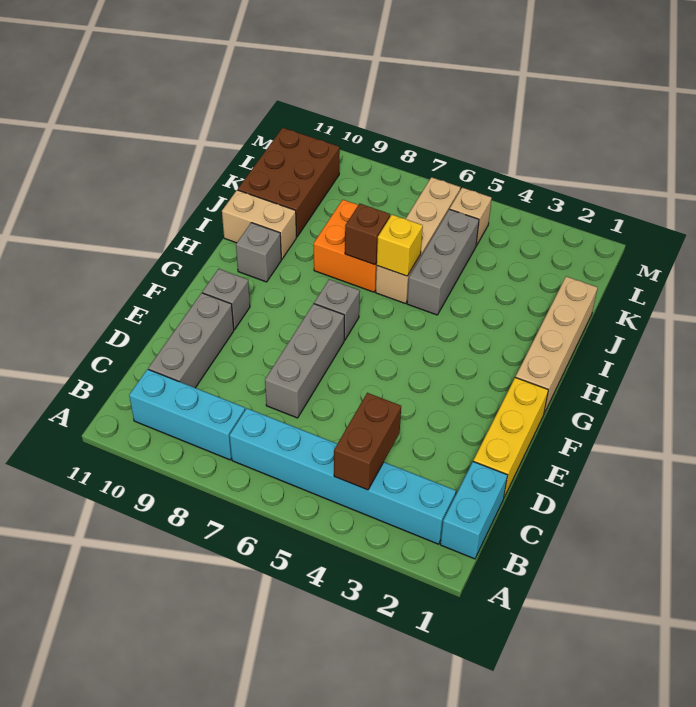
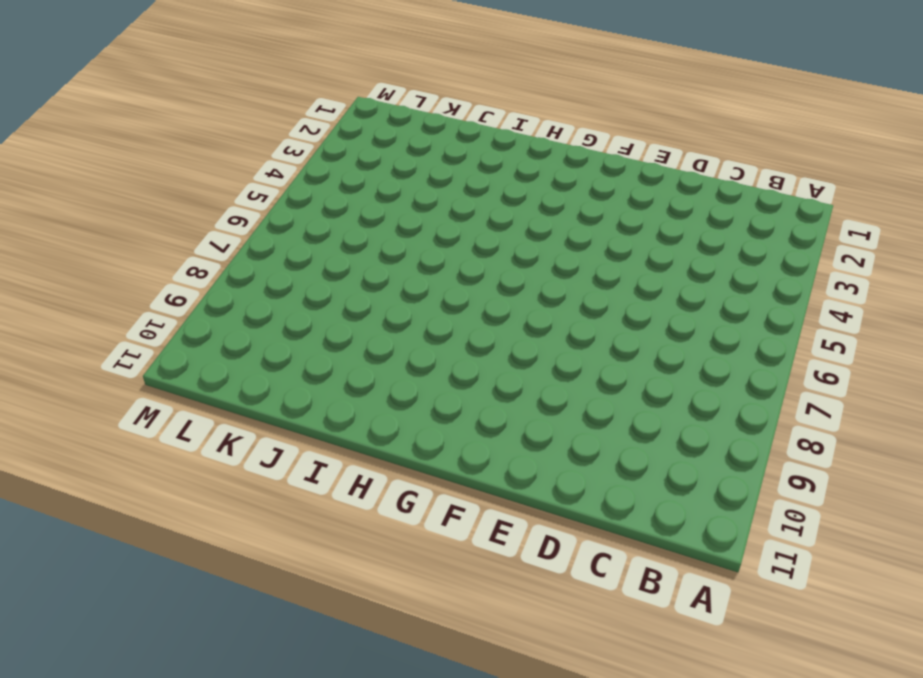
none -> cyan 1x2 brick [440,462,507,559]
none -> cyan 1x6 brick [230,408,456,544]
none -> cyan 1x3 brick [129,369,245,460]

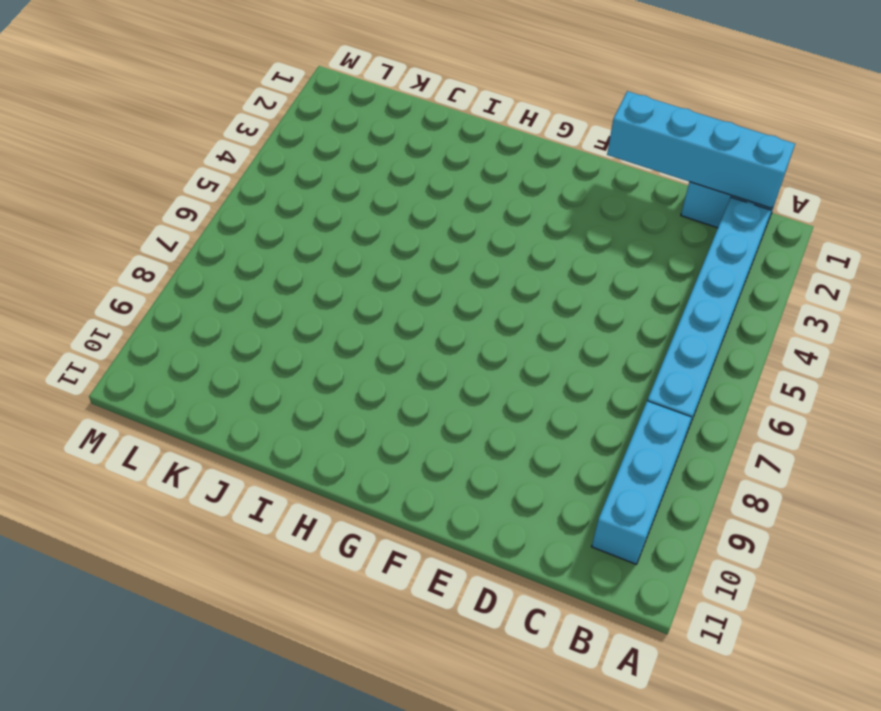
cyan 1x4 brick [607,91,795,208] -> none
none -> grey 1x3 brick [148,293,234,388]
none -> yellow 1x3 brick [473,377,548,497]
none -> grey 1x3 brick [265,304,344,418]

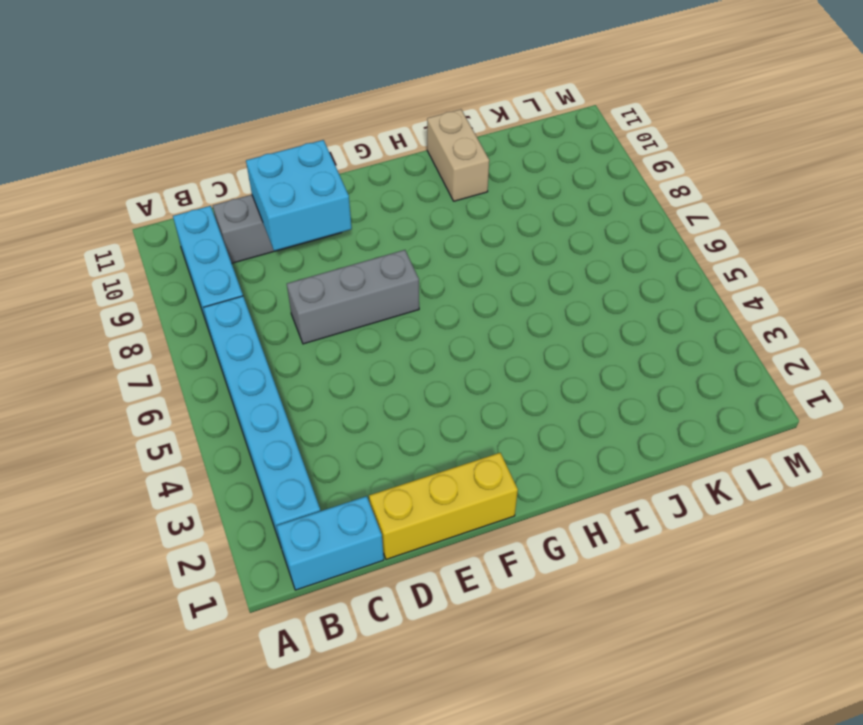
cyan 2x2 brick [246,140,352,251] -> none
none -> grey 1x1 brick [202,269,250,330]
none -> tan 1x4 brick [516,276,598,413]
none -> grey 1x1 brick [314,279,360,340]

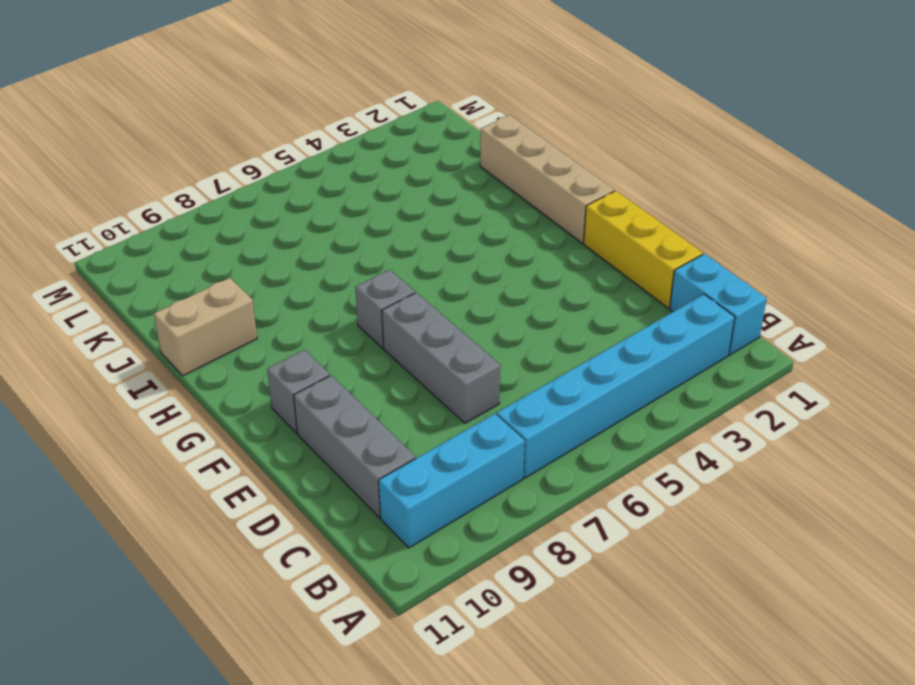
none -> grey 1x1 brick [236,223,281,282]
none -> grey 1x3 brick [407,209,479,315]
none -> tan 1x4 brick [376,177,461,304]

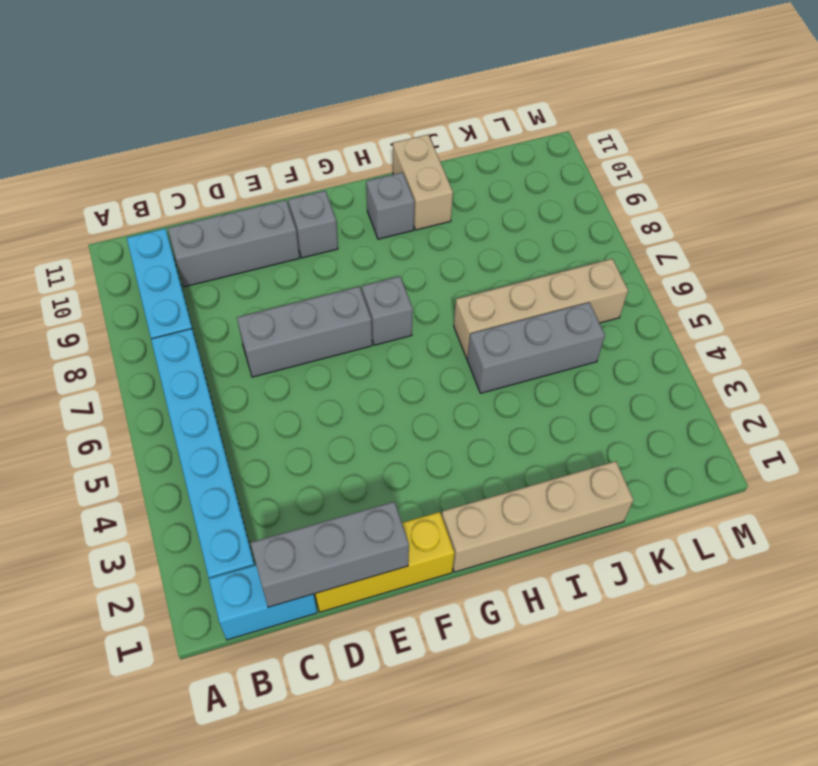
grey 1x3 brick [251,502,409,607] -> none
none -> orange 2x2 brick [314,200,377,292]
none -> brown 2x3 brick [238,128,340,237]
none -> tan 1x1 brick [450,188,492,246]

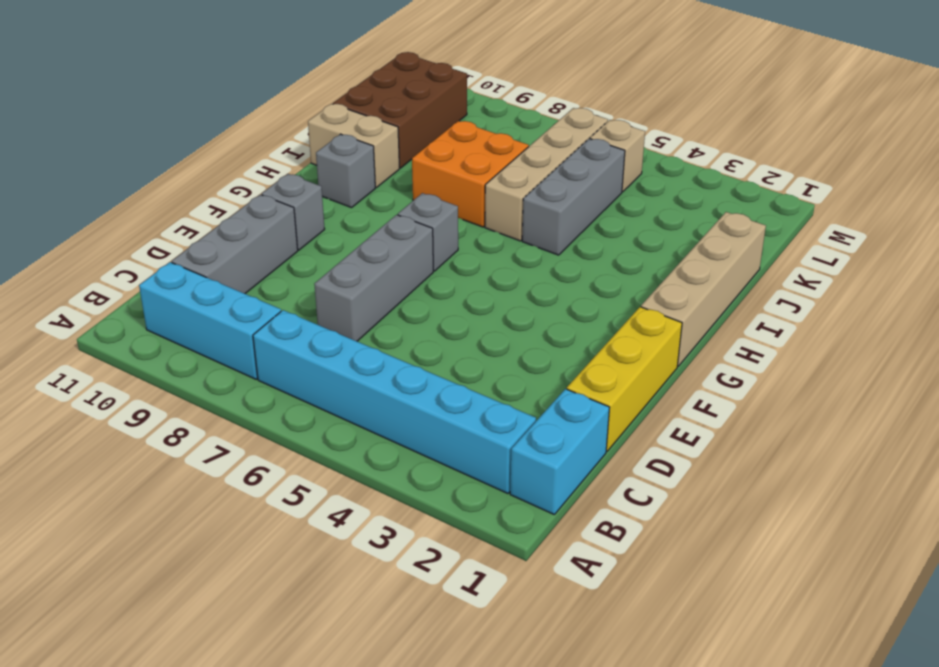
none -> brown 1x2 brick [334,393,401,490]
none -> yellow 1x1 brick [377,215,423,276]
none -> brown 1x1 brick [345,204,390,265]

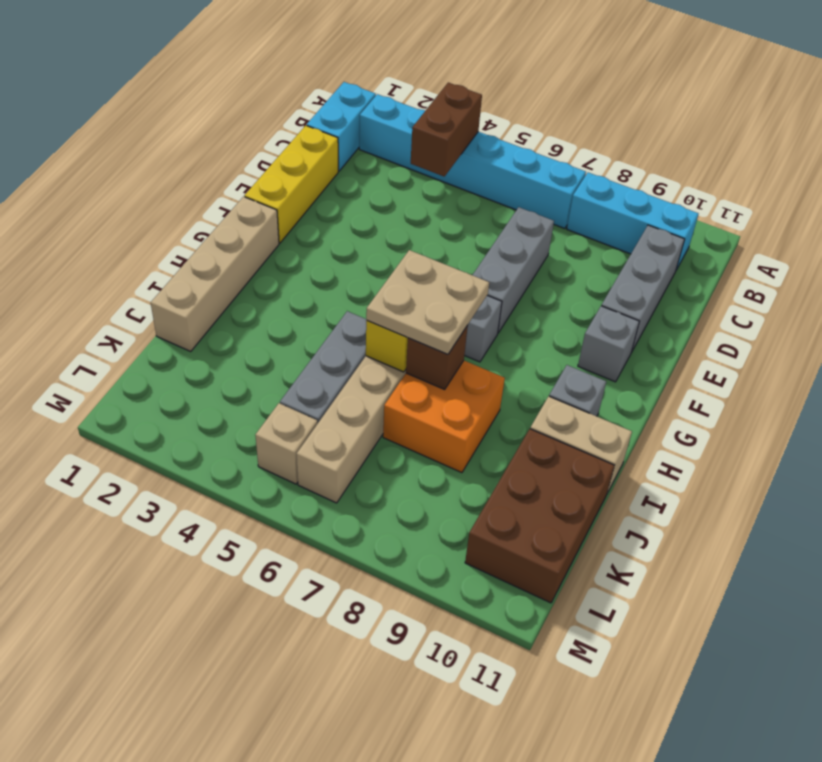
tan 2x2 plate [366,250,489,354] -> none

